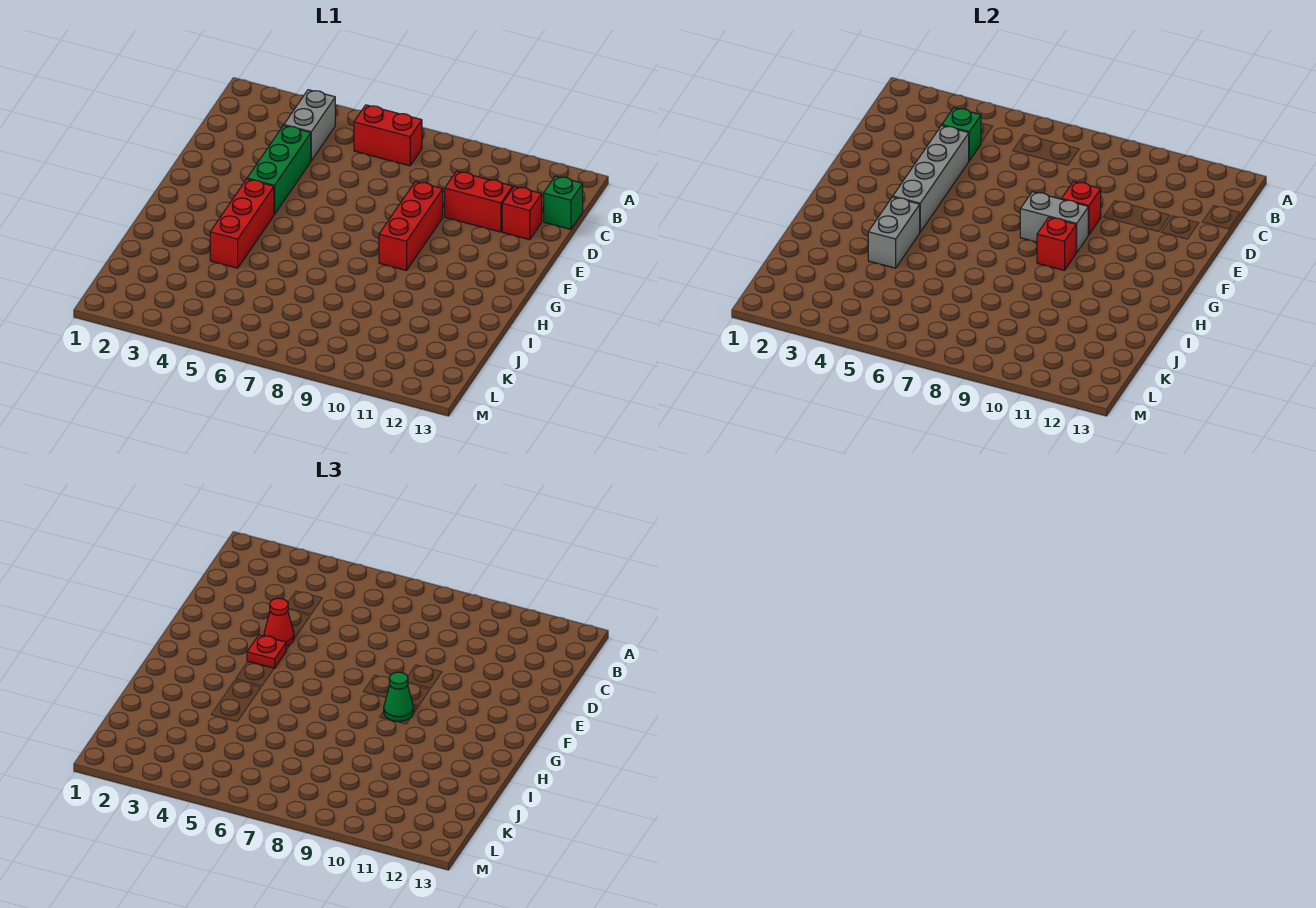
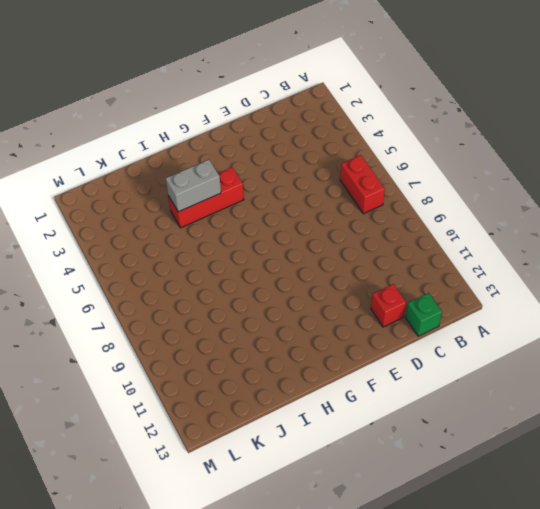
none -> grey 1x2 brick [284,90,335,161]
none -> green 1x3 brick [247,125,311,215]
none -> red 1x2 brick [445,171,513,232]

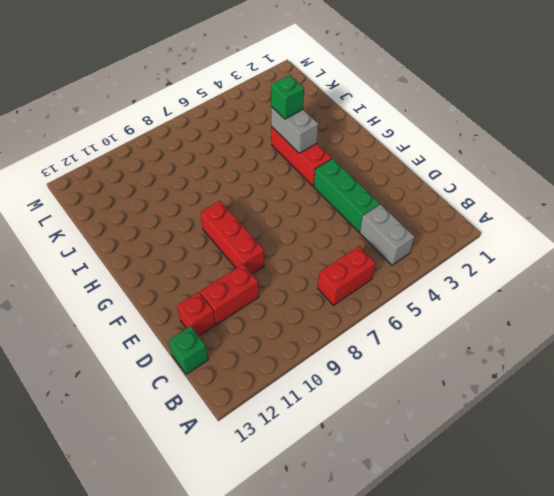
green 1x1 brick [271,75,304,119] -> green 1x1 brick moved to [942,108,981,161]
none -> grey 1x4 brick [893,125,969,232]
none -> red 1x1 brick [1062,181,1101,235]
none -> grey 1x2 brick [1020,192,1088,252]

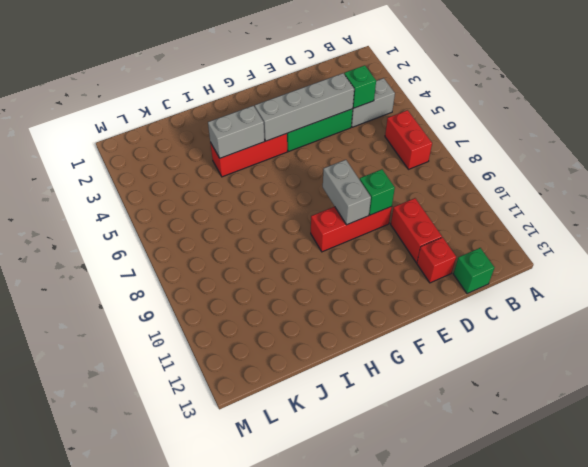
green 1x1 brick [360,169,395,215] -> red 1x1 brick [1062,181,1101,235]
none -> red 1x1 brick [1037,217,1077,270]
none -> red 1x1 cone [264,598,294,646]
none -> red 1x1 plate [247,635,286,669]

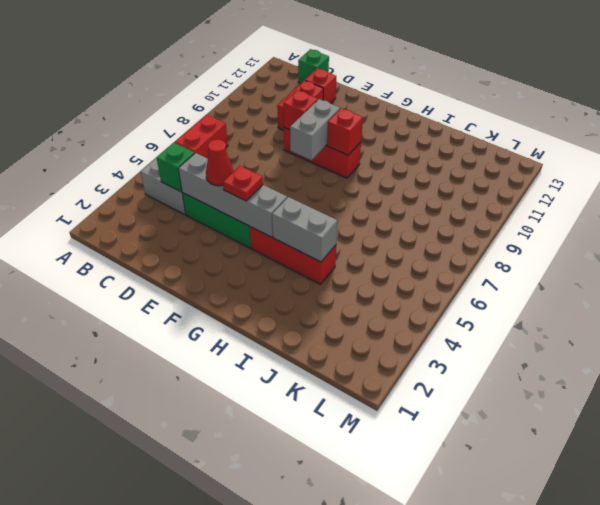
none -> green 1x1 cone [384,672,414,721]

